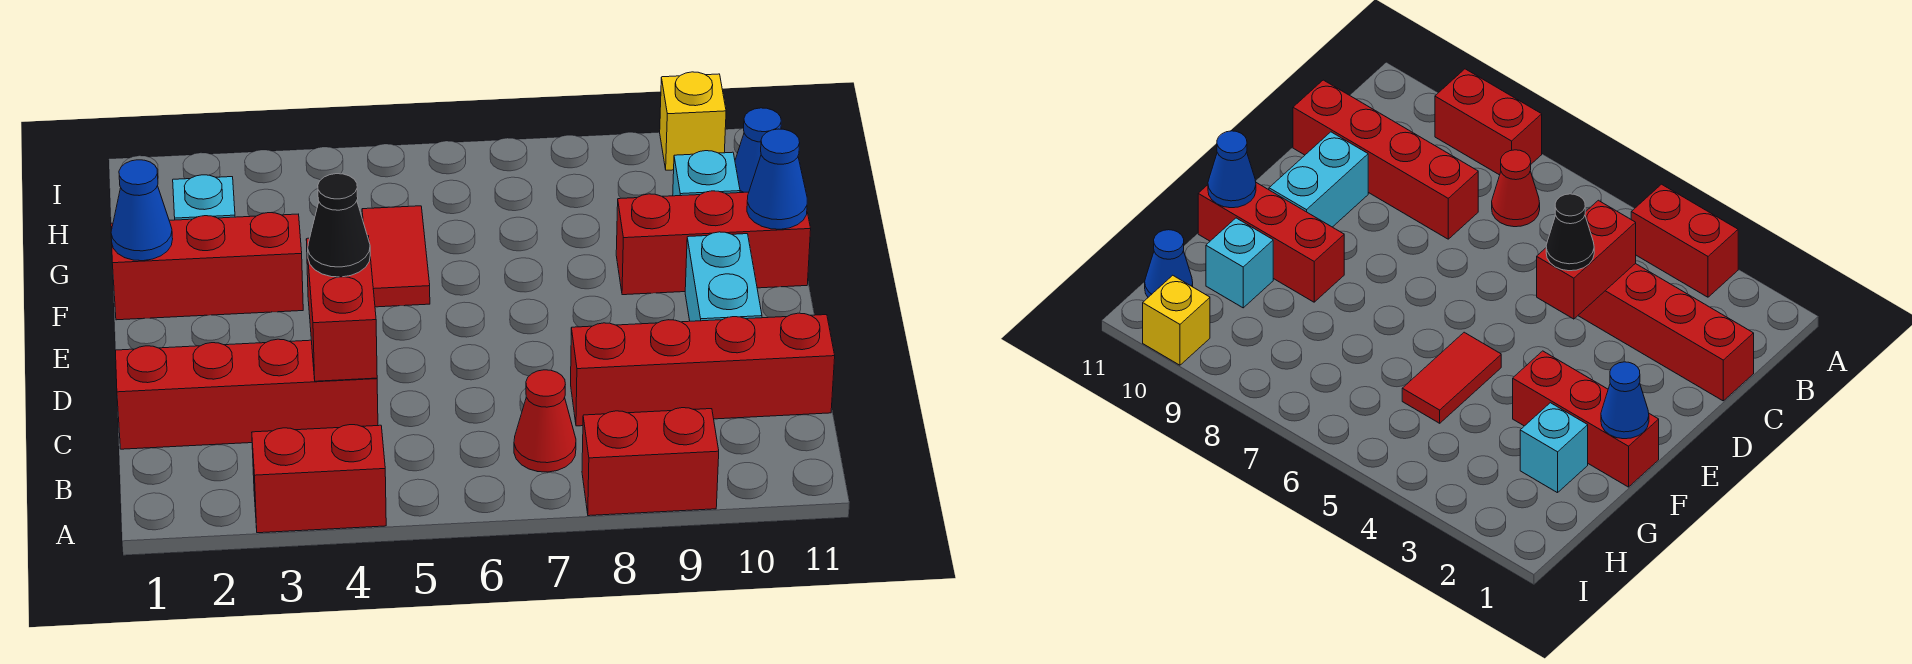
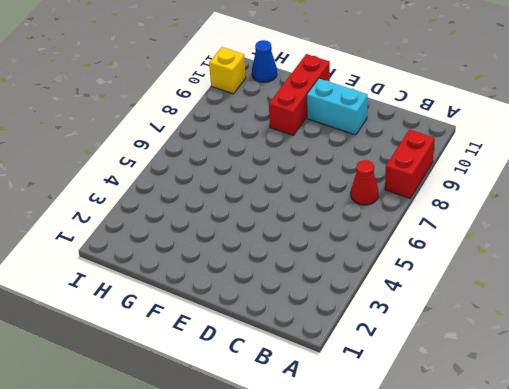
none -> red 1x2 brick [252,425,386,533]
none -> red 1x4 brick [115,339,378,449]
none -> red 1x4 brick [571,313,835,426]

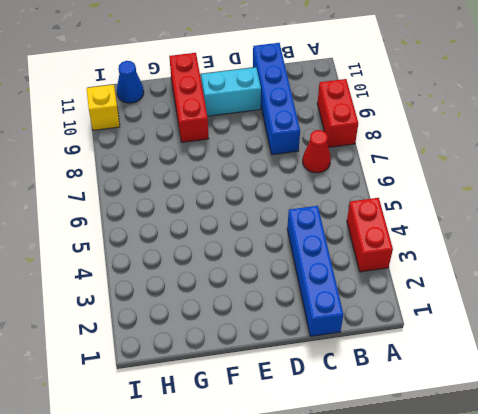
blue 1x4 brick [287,206,343,336] -> red 1x4 brick [115,339,378,449]
blue 1x4 brick [253,43,300,155] -> red 1x4 brick [571,313,835,426]
none -> red 1x3 brick [111,213,303,320]
none -> red 1x2 tile [362,206,430,307]
none -> cyan 1x1 brick [173,175,235,220]

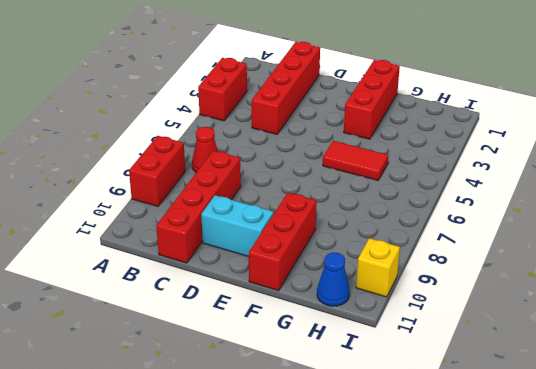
none -> cyan 1x1 brick [173,175,235,220]
none -> cyan 1x1 brick [673,151,740,196]
none -> red 1x2 brick [306,236,377,381]

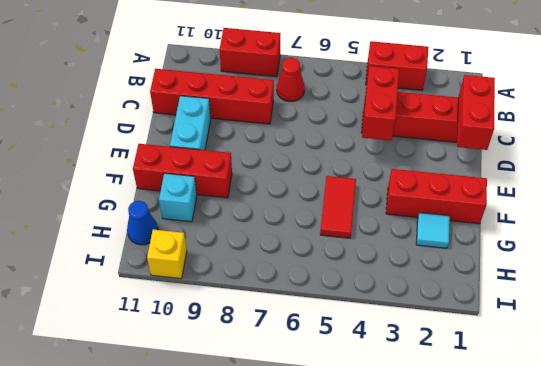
red 1x2 brick [457,75,495,150] -> none
cyan 1x1 tile [416,213,450,248] -> cyan 1x1 brick [173,175,235,220]
none -> blue 1x1 cone [111,160,173,261]
none -> blue 1x1 cone [747,129,807,229]
none -> black 1x1 cone [308,174,370,277]

